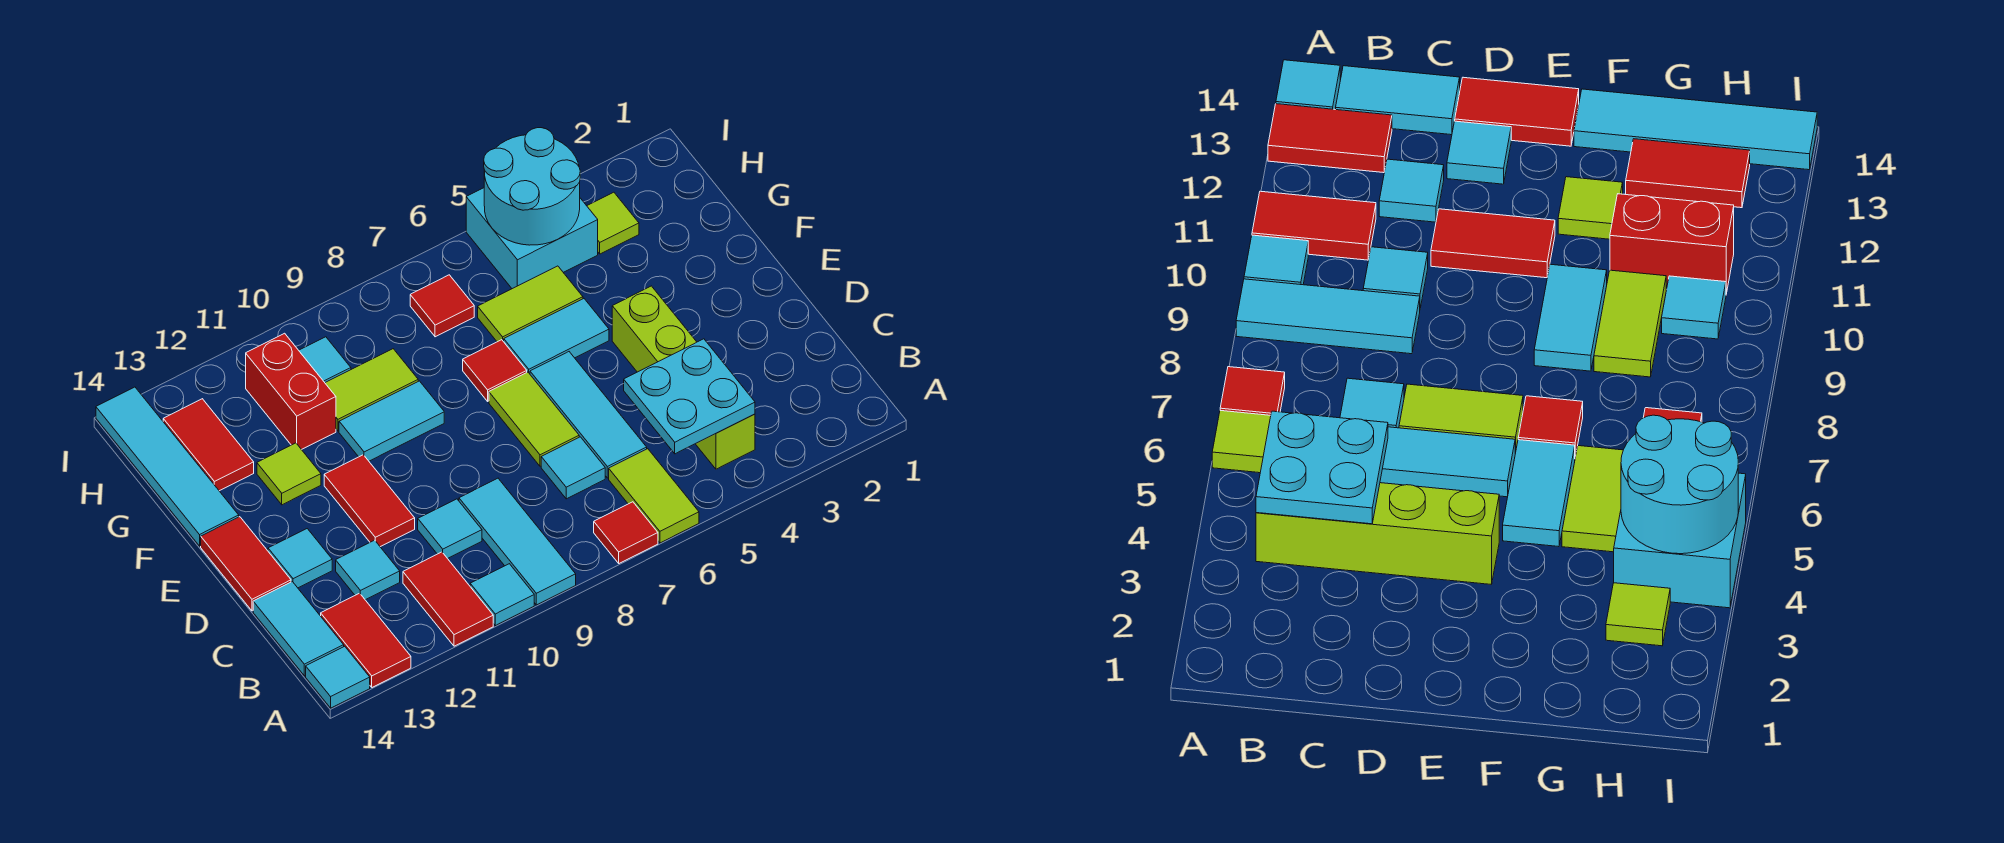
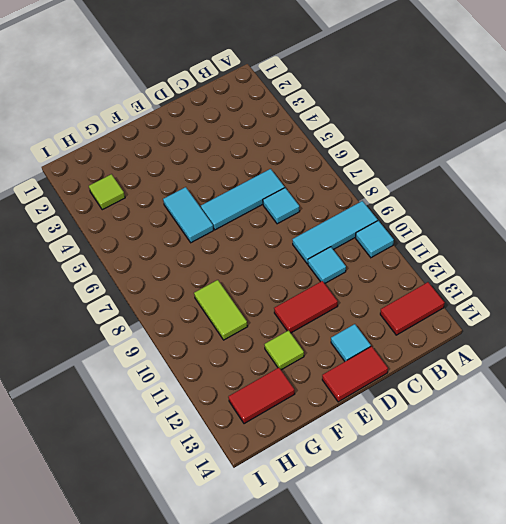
none -> lime 1x2 tile [609,449,699,543]
none -> red 1x1 tile [594,502,658,563]
none -> red 1x2 tile [403,552,493,646]
none -> cyan 1x1 tile [306,646,370,708]

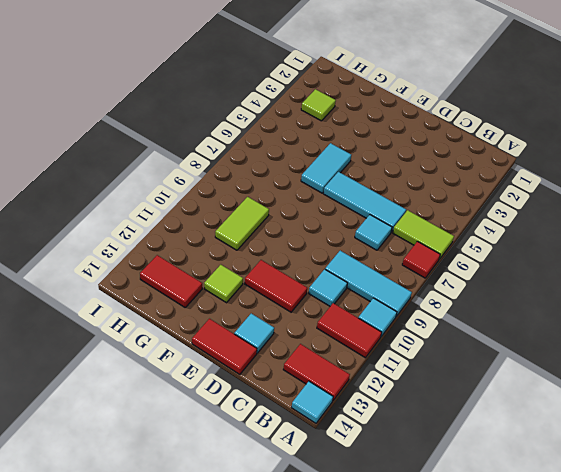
none -> lime 1x4 brick [612,286,755,469]
none -> cyan 1x2 tile [253,582,344,676]
none -> cyan 1x1 tile [336,540,400,600]
none -> lime 1x2 tile [489,372,579,466]

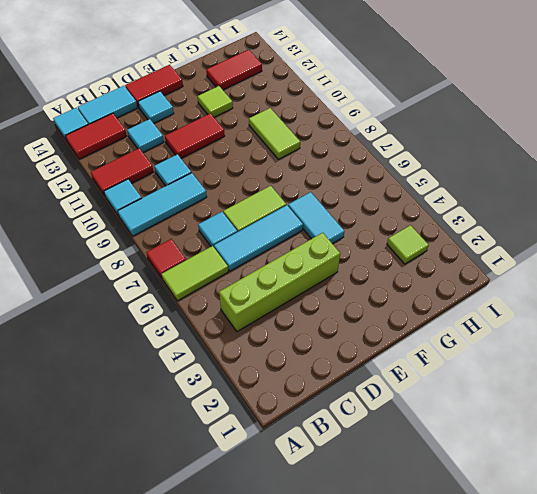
none -> red 1x1 tile [463,340,527,401]
none -> cyan 1x2 tile [339,381,444,461]
none -> cyan 1x4 tile [96,387,239,546]
none -> lime 1x2 tile [478,266,583,342]

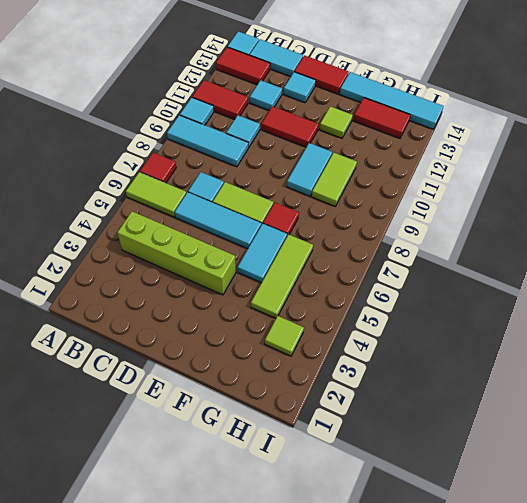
lime 1x3 tile [251,234,313,318] -> lime 1x2 tile [478,266,583,342]
none -> red 1x2 brick [246,333,336,450]
none -> cyan 2x2 brick [466,188,598,289]
none -> red 1x1 tile [410,275,474,337]
none -> cyan 1x1 tile [299,337,351,382]

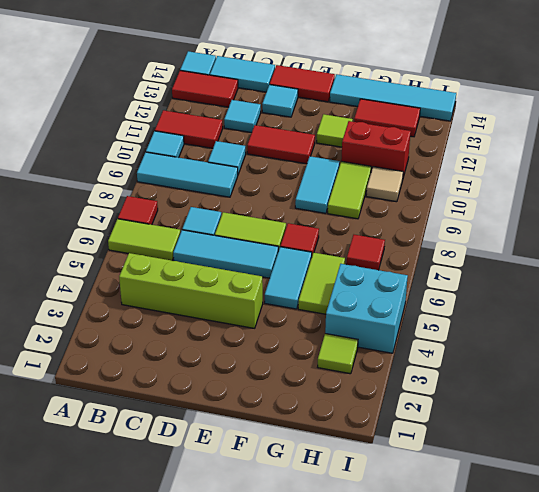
tan 1x1 tile [366,167,403,202] -> cyan 1x1 tile [299,337,351,382]
none -> cyan 2x2 plate [624,339,755,454]
none -> cyan 2x2 round brick [484,128,580,245]

